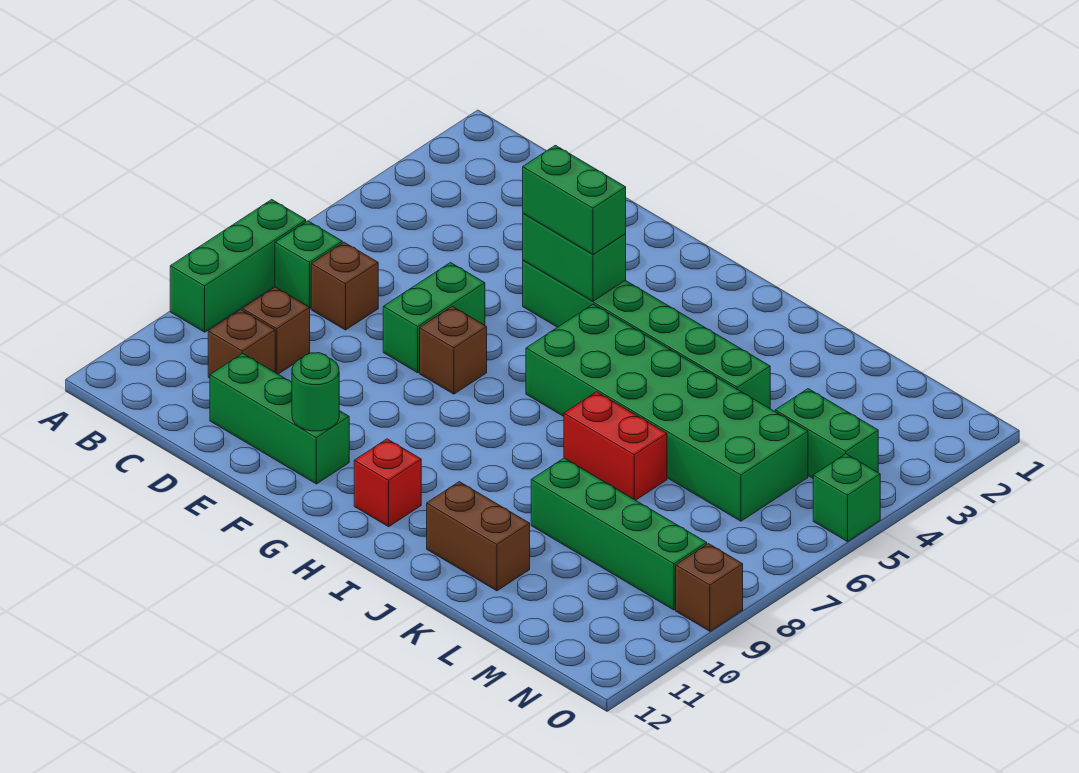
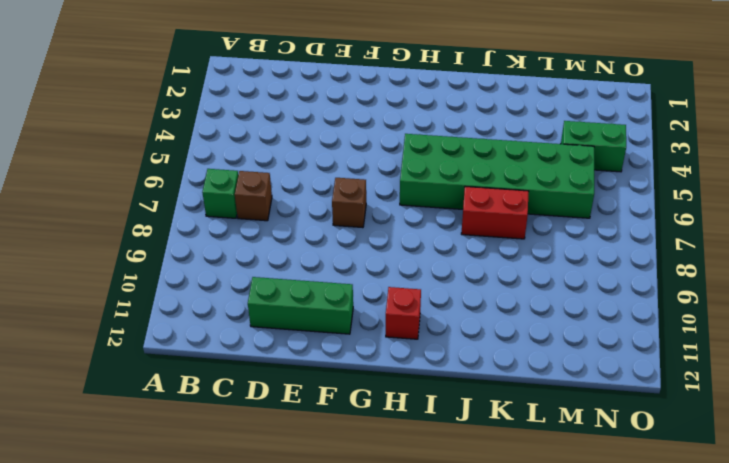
none -> green 1x3 brick [170,200,306,332]
none -> brown 1x1 brick [243,287,310,374]
none -> brown 1x1 brick [208,310,275,378]

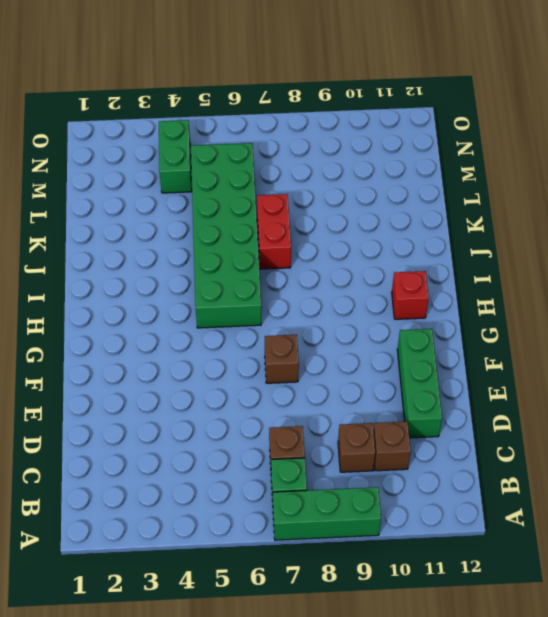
none -> green 1x2 brick [383,263,485,373]
none -> green 1x6 brick [523,260,770,408]
none -> brown 1x2 brick [427,482,530,591]

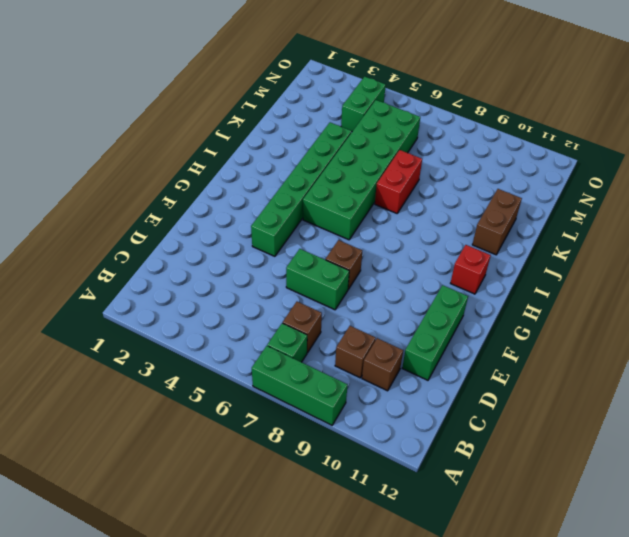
none -> green 1x4 brick [531,458,707,610]
none -> green 1x1 brick [813,454,880,542]
none -> brown 1x1 brick [676,544,743,631]

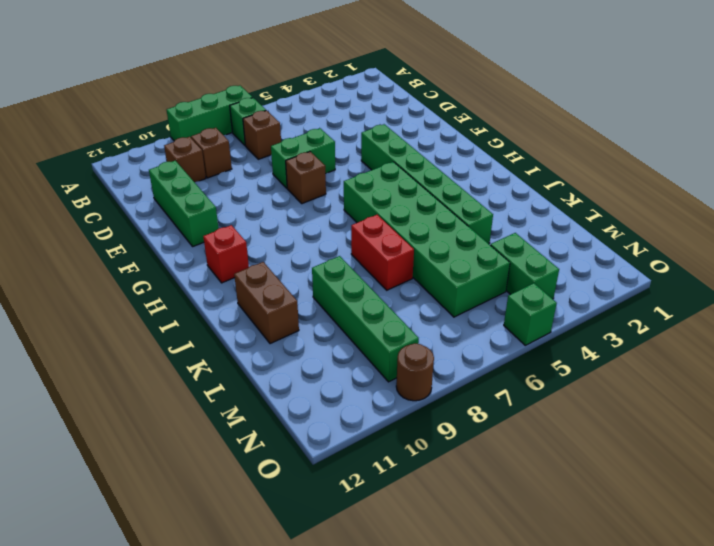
brown 1x1 round brick [396,344,434,401] -> brown 1x1 brick [676,544,743,631]
none -> green 1x2 brick [523,213,626,301]
none -> green 1x1 round brick [292,353,339,431]
none -> green 1x2 brick [523,145,626,254]

